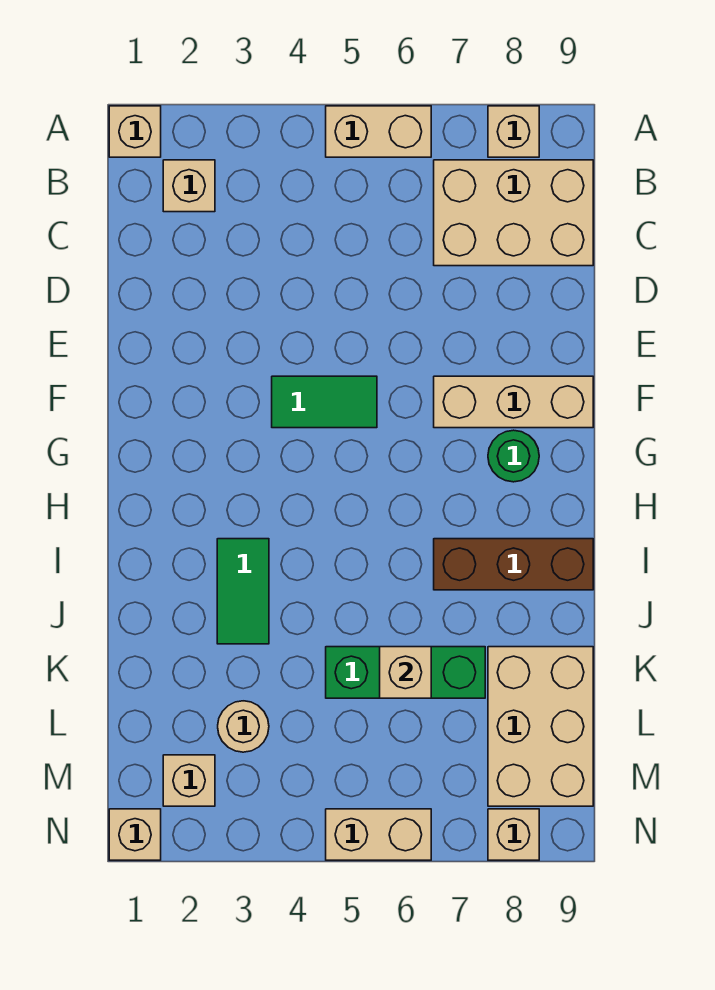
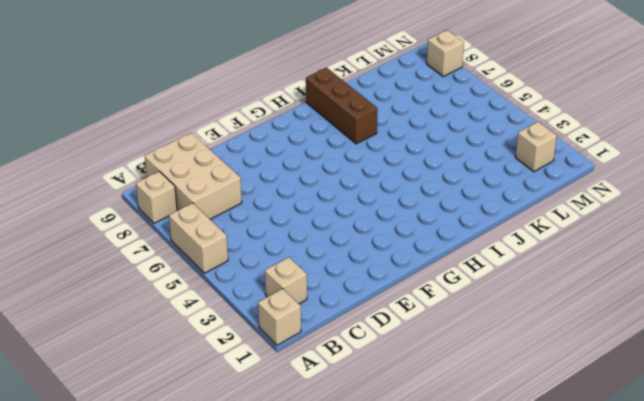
none -> green 1x2 tile [272,376,377,428]
none -> tan 1x3 brick [434,376,593,428]
none -> green 1x1 round brick [488,430,539,482]

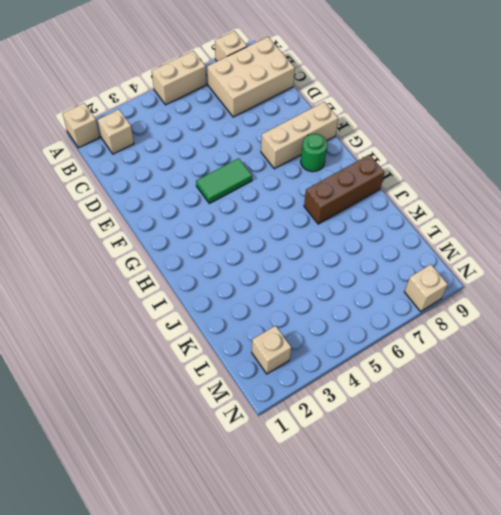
none -> green 1x2 tile [217,539,269,644]
none -> green 1x3 brick [326,647,485,698]
none -> tan 2x3 brick [488,647,593,806]

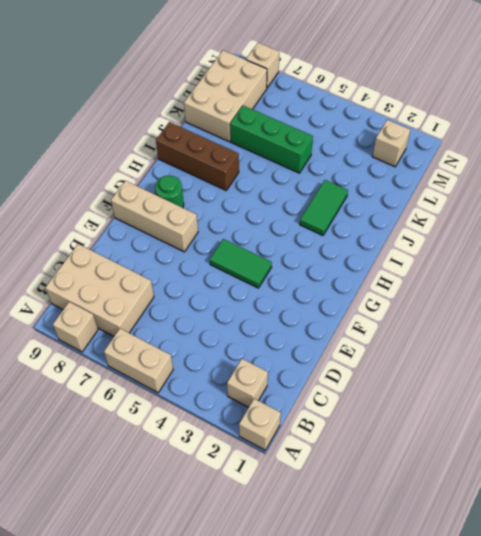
none -> tan 1x1 round brick [218,701,269,752]
none -> tan 1x1 brick [109,809,161,860]
none -> tan 1x2 brick [326,809,431,860]

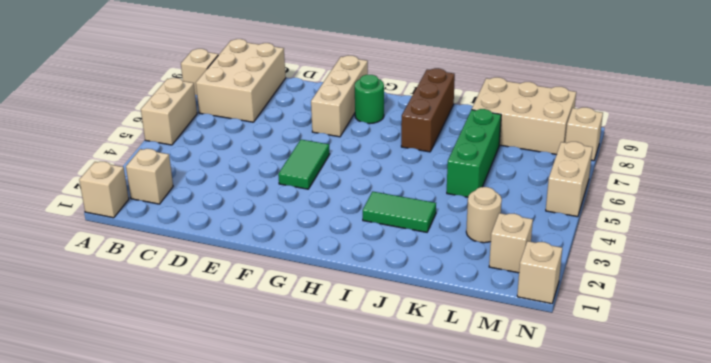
none -> tan 1x1 brick [380,647,431,698]

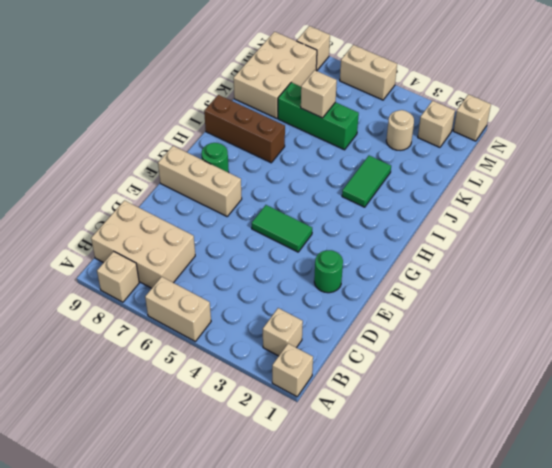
green 1x1 round brick [314,250,343,293] -> none

